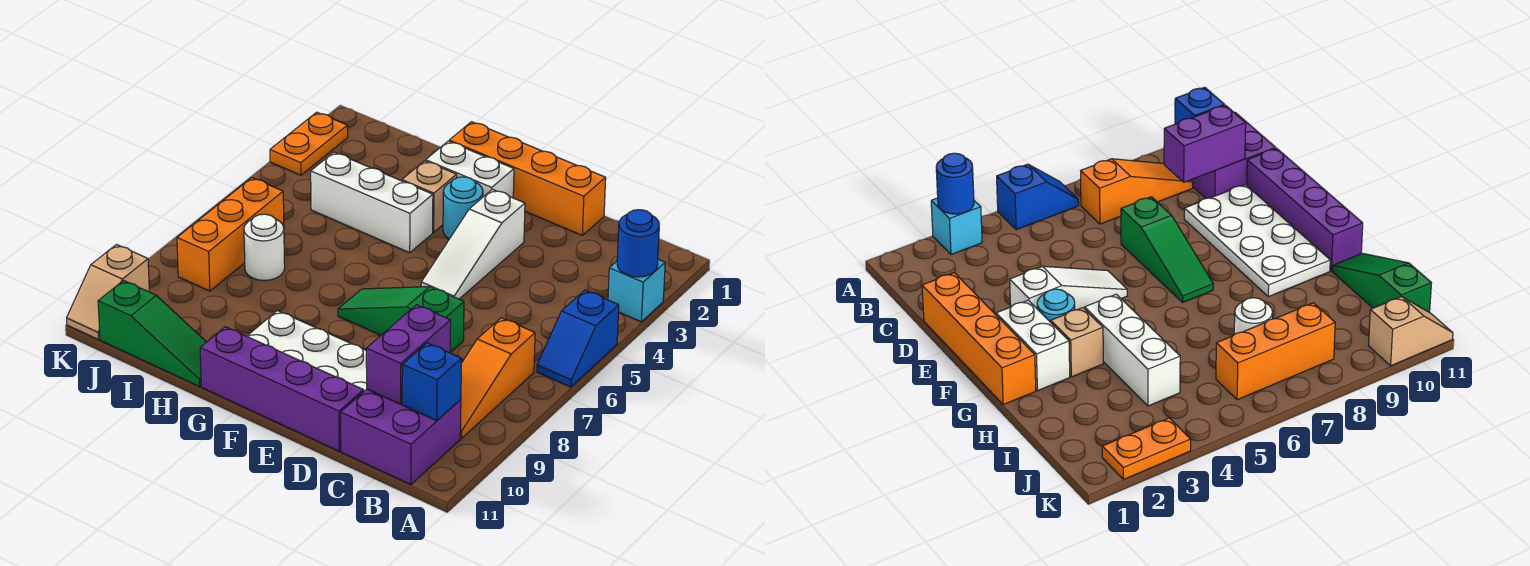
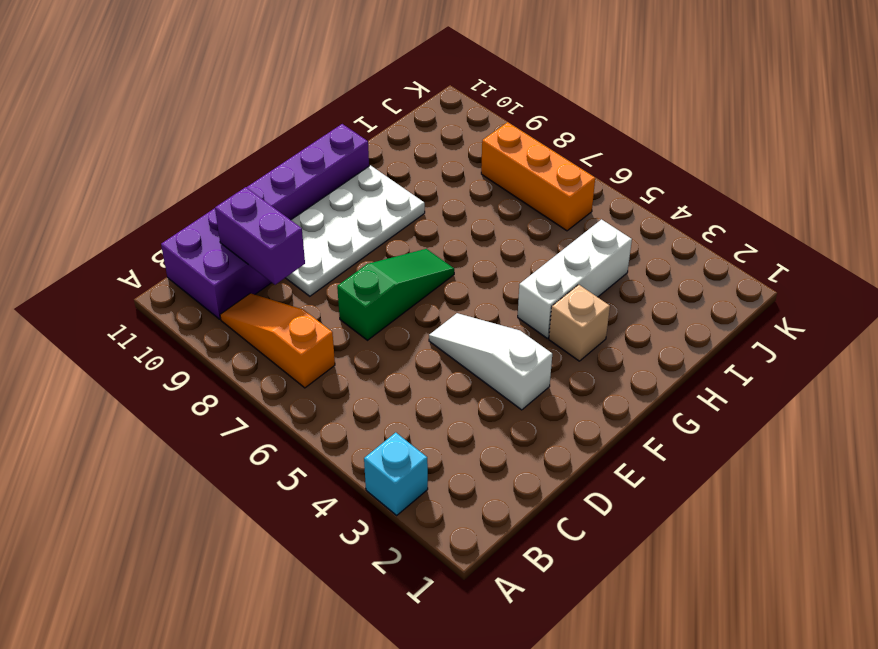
none -> blue 1x2 slope [537,290,619,387]
none -> orange 1x4 brick [449,122,606,235]
none -> white 1x2 brick [426,141,514,198]

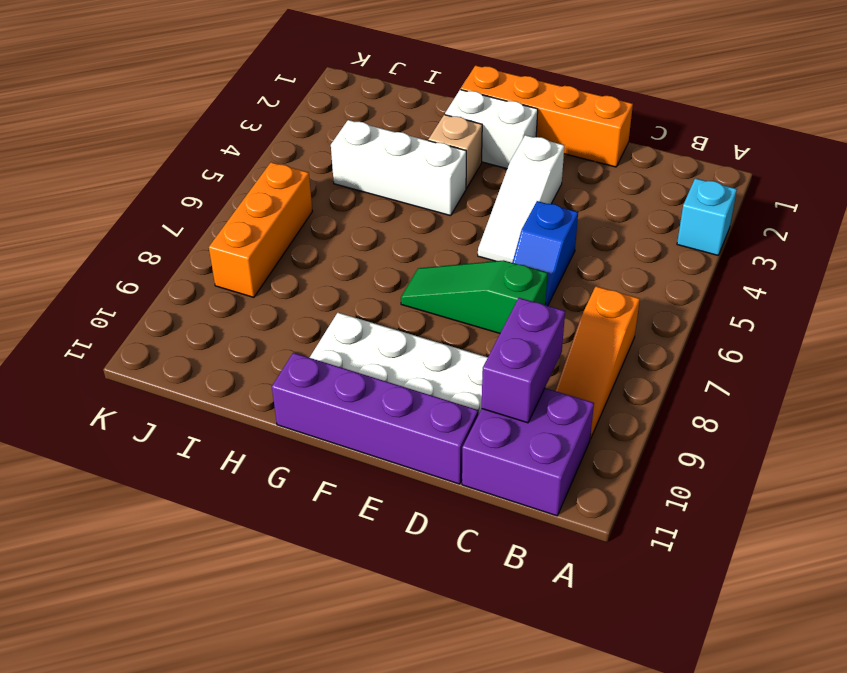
blue 1x2 slope [512,201,578,306] -> blue 1x2 slope moved to [537,290,619,387]
none -> cyan 1x1 round brick [443,177,483,239]
none -> green 1x3 slope [98,281,206,387]
none -> white 1x1 round brick [244,214,285,281]

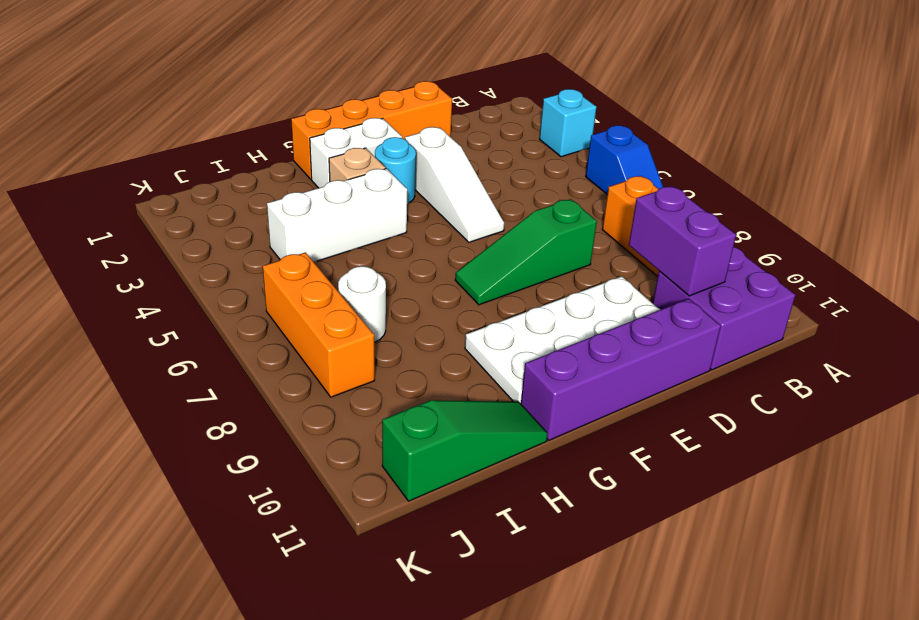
none -> orange 1x2 plate [270,112,348,175]
none -> tan 1x2 slope [67,245,149,340]
none -> blue 1x1 round brick [617,210,659,277]

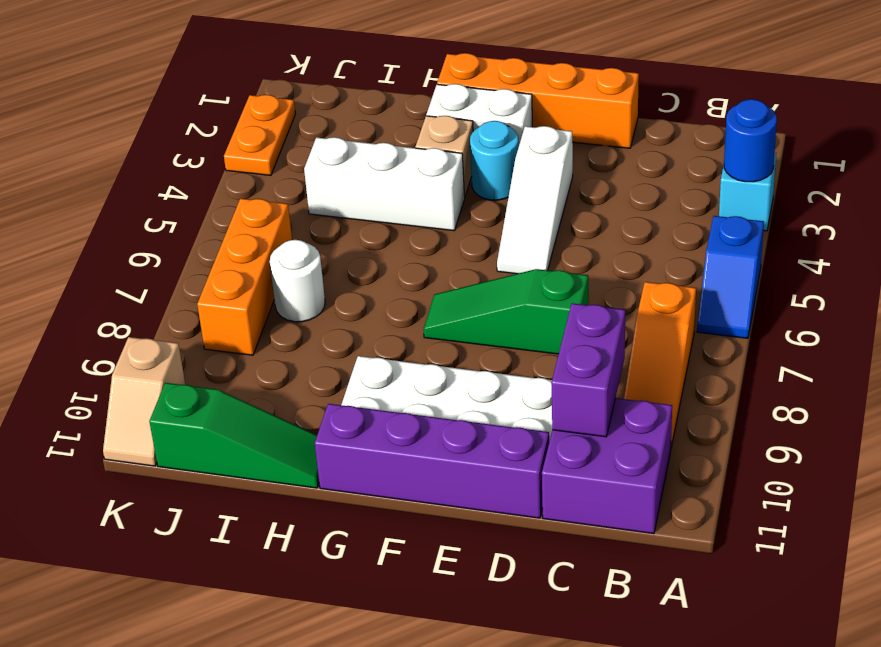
none -> blue 1x1 brick [402,343,462,421]

